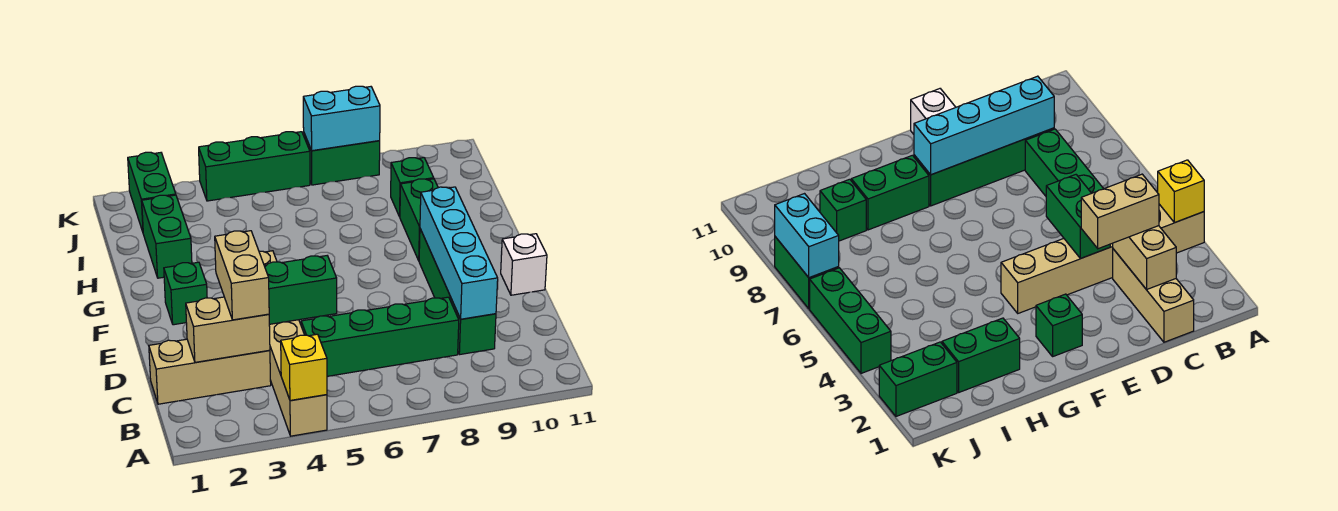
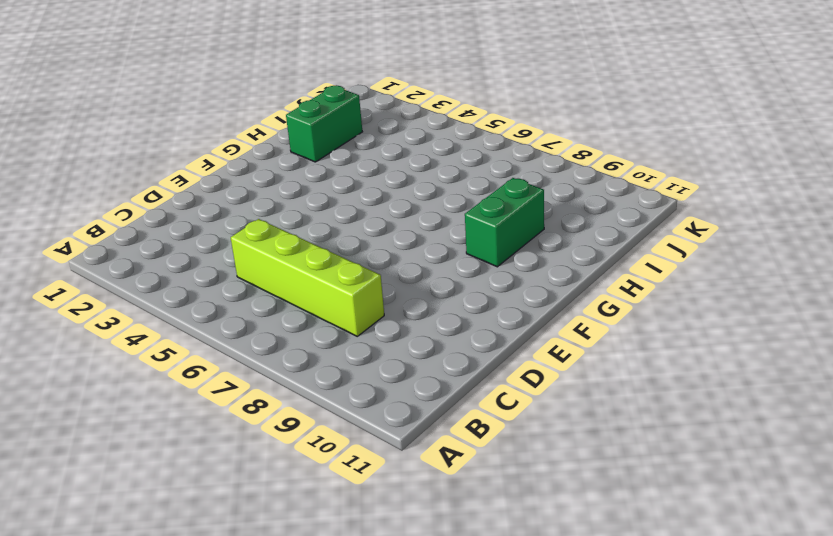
lime 1x4 brick [231,219,384,336] -> green 1x4 brick [301,297,459,376]
none -> tan 1x6 brick [259,251,327,436]
none -> tan 1x3 brick [149,339,271,404]
none -> green 1x4 brick [419,229,496,354]

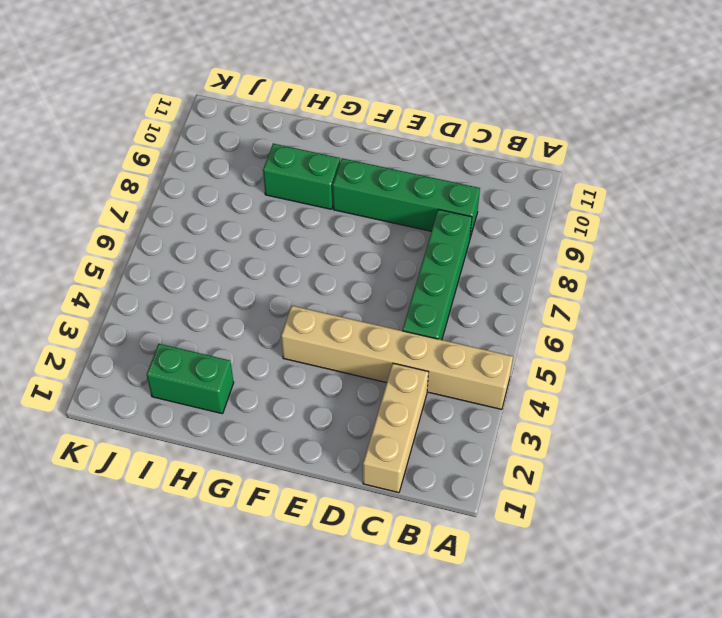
none -> white 1x1 brick [501,234,547,295]
none -> green 1x1 brick [164,262,207,325]
none -> green 1x1 brick [391,158,434,217]

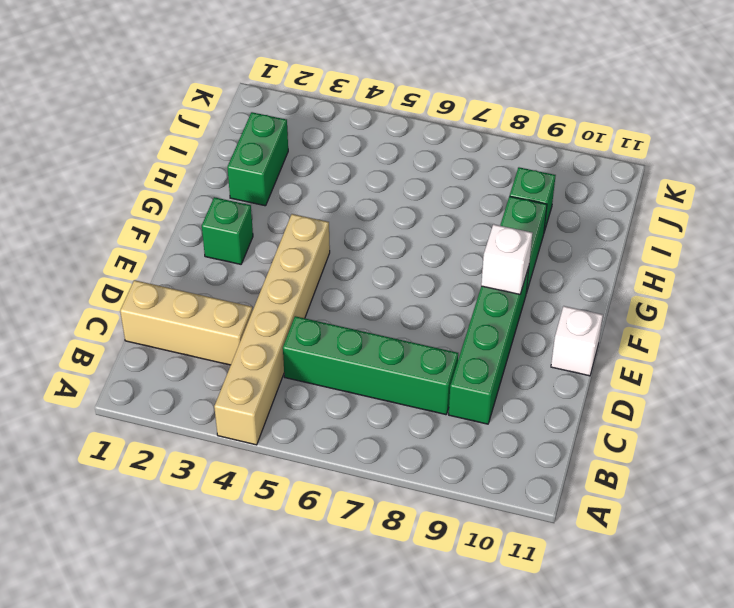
white 1x1 brick [481,224,533,294] -> cyan 1x4 brick [420,187,498,319]
none -> green 1x2 brick [128,152,176,232]
none -> green 1x3 brick [199,132,310,201]
none -> green 1x2 brick [304,134,380,185]

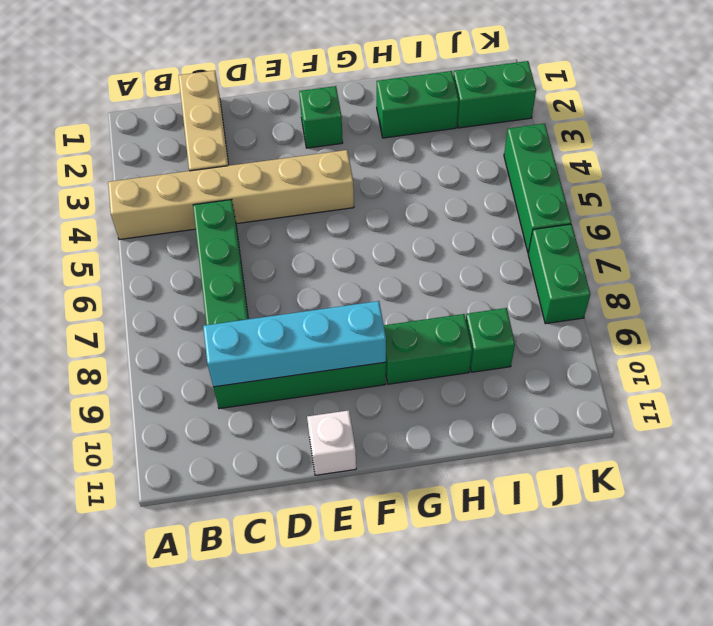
none -> yellow 1x1 brick [281,334,327,400]
none -> tan 1x2 brick [186,297,270,362]
none -> green 1x2 brick [264,256,337,324]

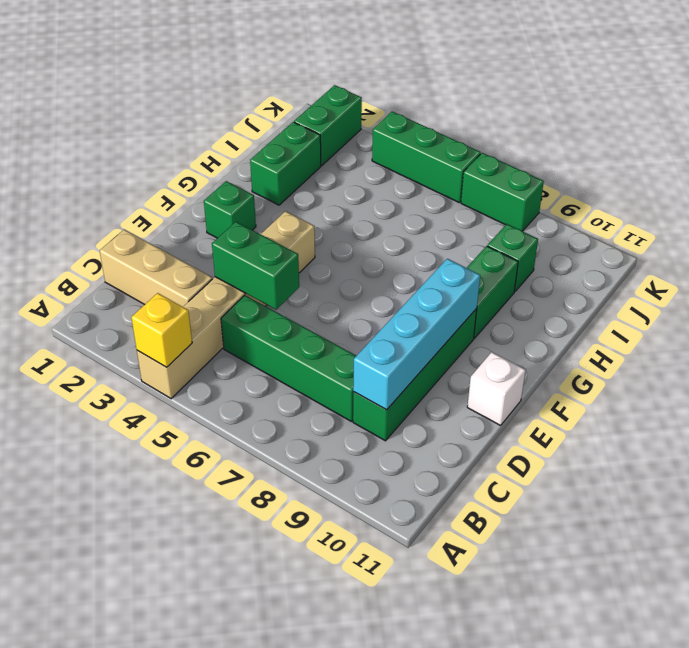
none -> tan 1x2 brick [186,297,270,362]
none -> cyan 1x2 brick [303,86,380,151]
none -> tan 1x2 brick [215,231,269,320]

